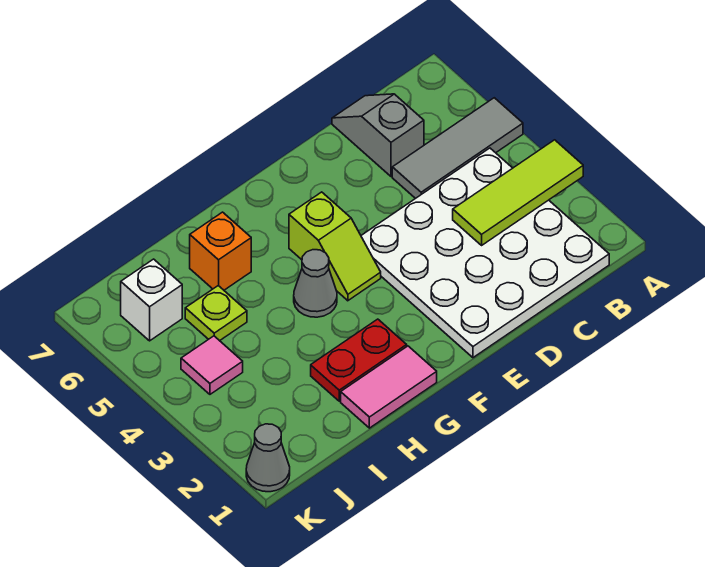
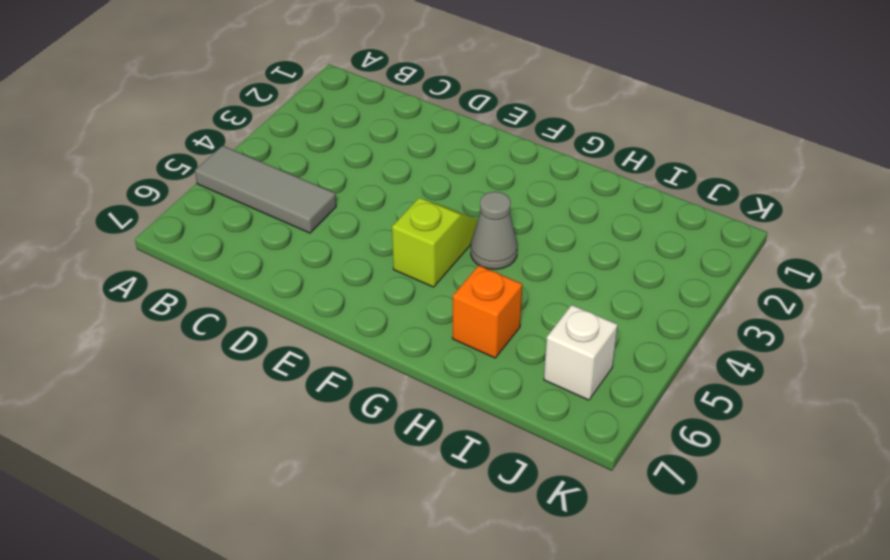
none -> white 4x4 plate [361,148,609,358]
none -> grey 1x2 slope [332,94,424,176]
none -> pink 1x2 tile [341,346,437,428]

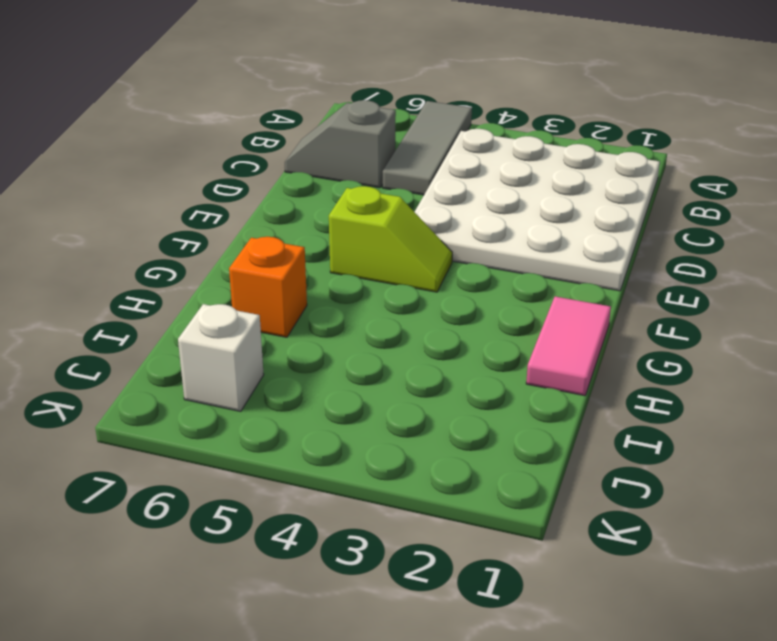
none -> red 1x2 plate [311,319,407,401]
none -> grey 1x1 cone [294,250,337,317]
none -> lime 1x1 plate [185,286,247,341]

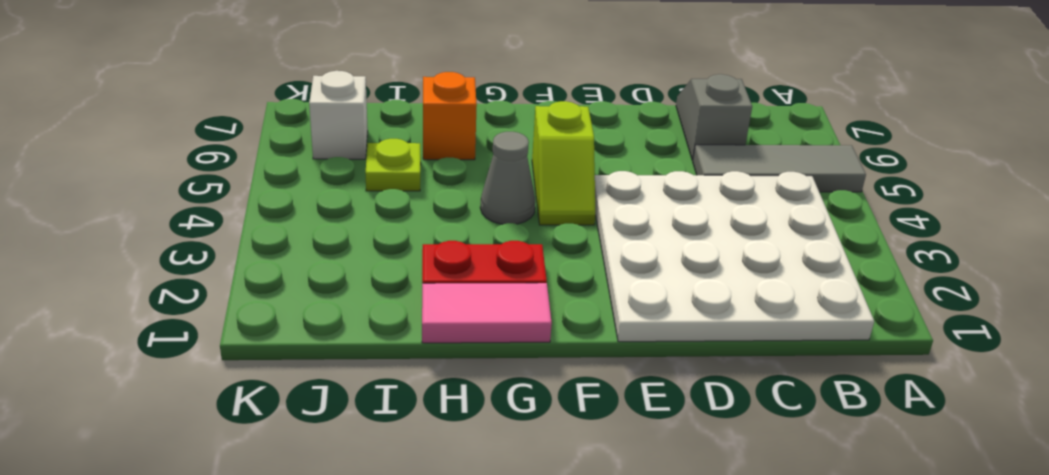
none -> pink 1x1 tile [181,336,243,394]
none -> grey 1x1 cone [246,424,290,492]
none -> lime 1x3 tile [453,140,583,245]

